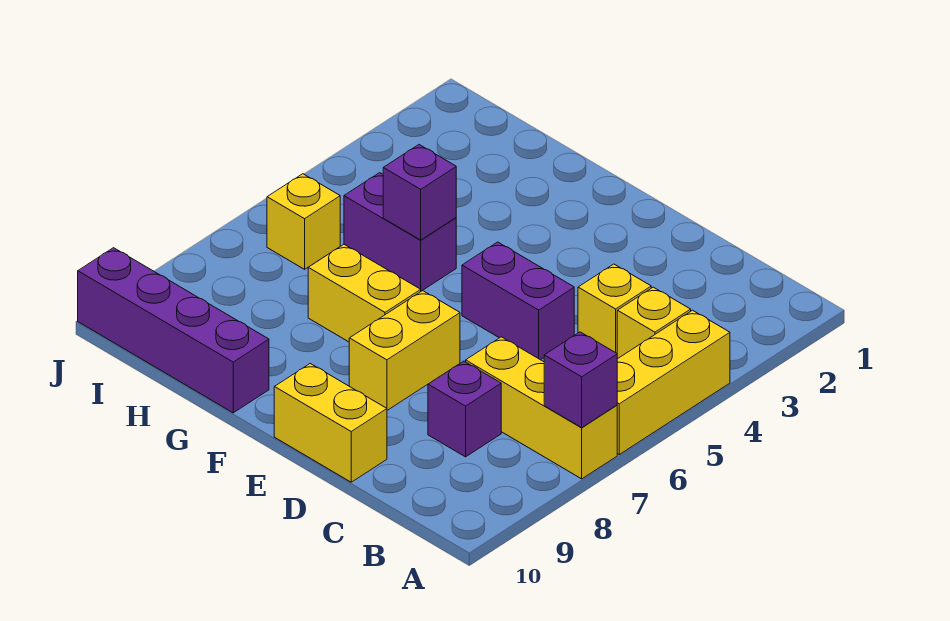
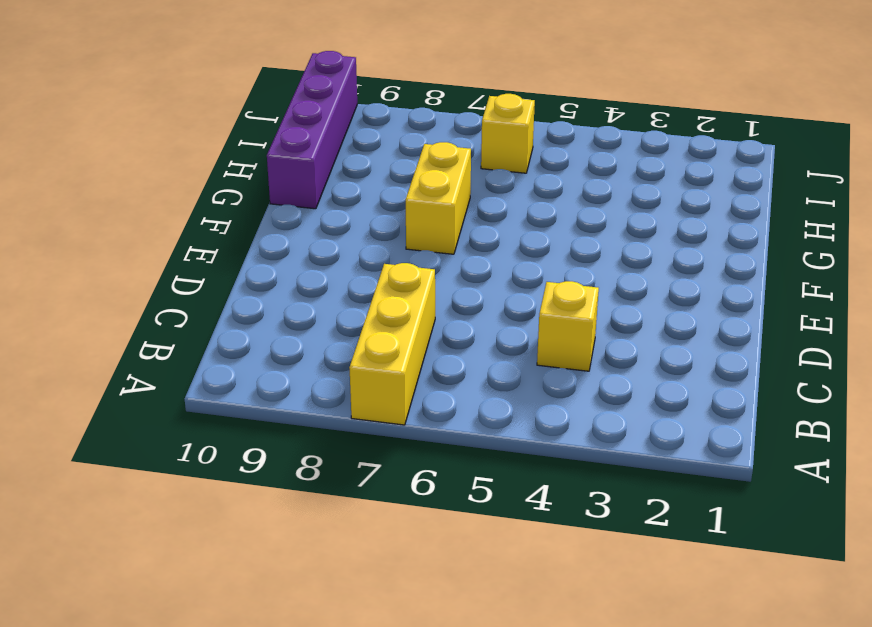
none -> yellow 1x3 brick [617,310,730,454]
none -> yellow 1x1 brick [617,287,691,359]
none -> purple 1x1 brick [428,361,501,457]

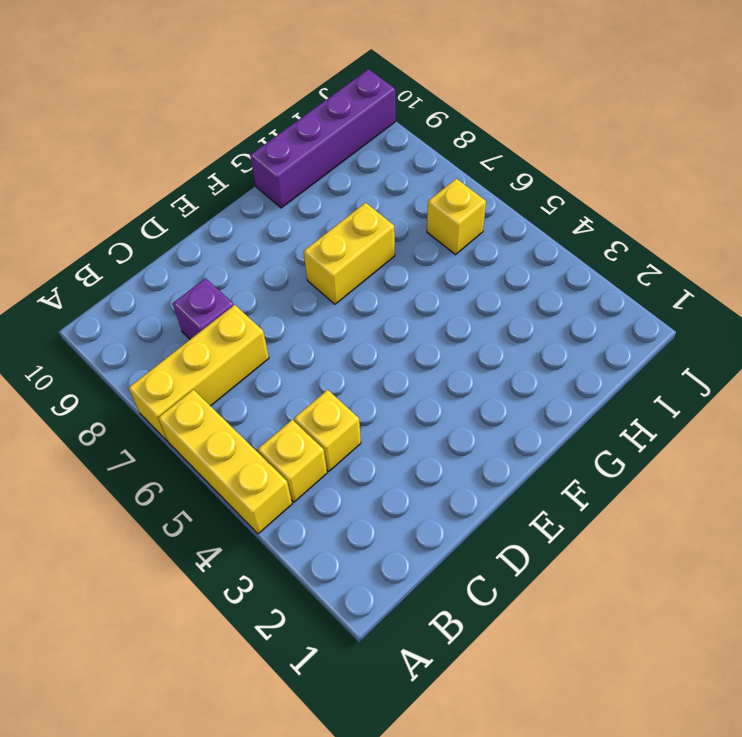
none -> purple 1x2 brick [462,242,574,360]
none -> yellow 1x2 brick [274,364,387,482]
none -> yellow 1x2 brick [349,291,460,410]

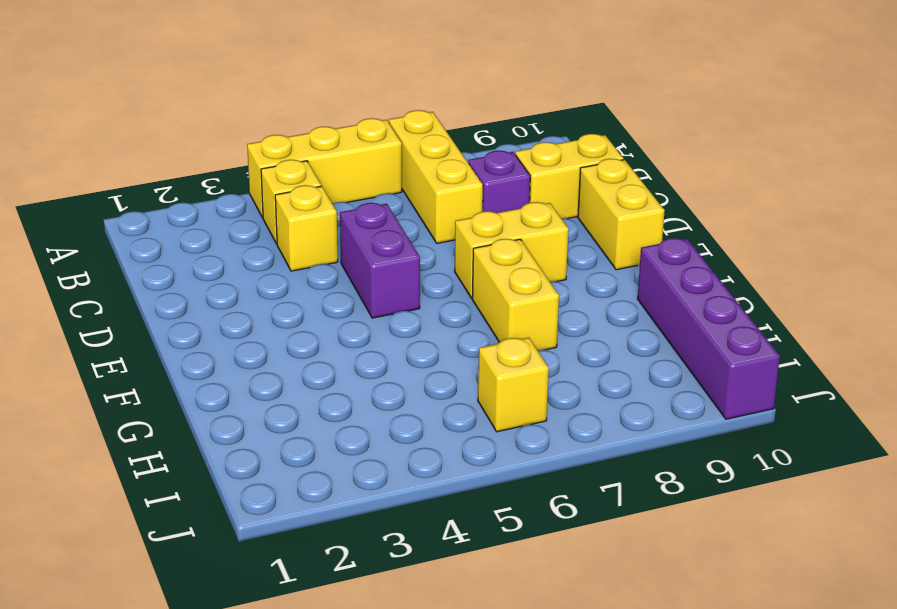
yellow 1x2 brick [515,134,624,219] -> none
none -> purple 1x2 brick [344,173,456,291]
none -> purple 1x1 brick [544,332,617,427]
none -> purple 1x1 brick [383,145,456,240]

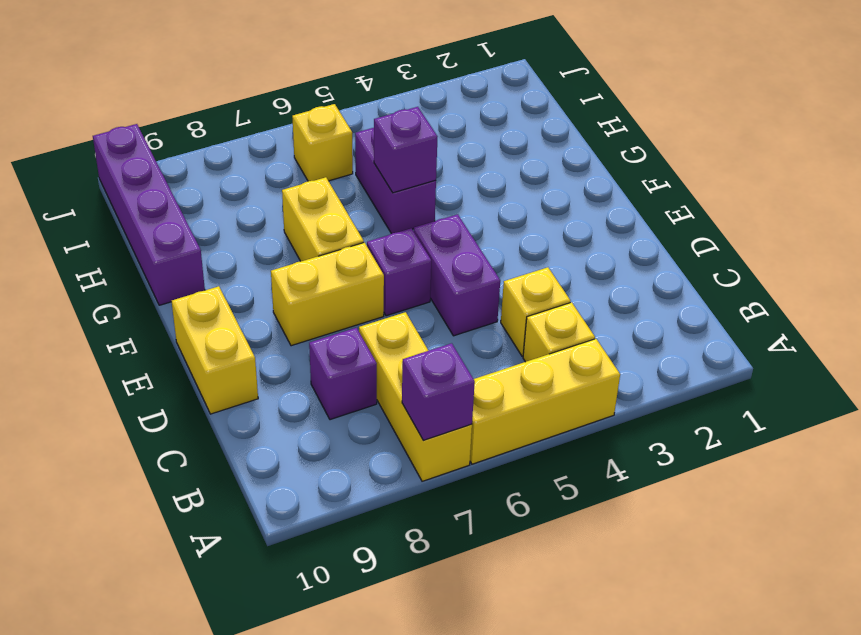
purple 1x1 brick [367,228,431,316] -> none

